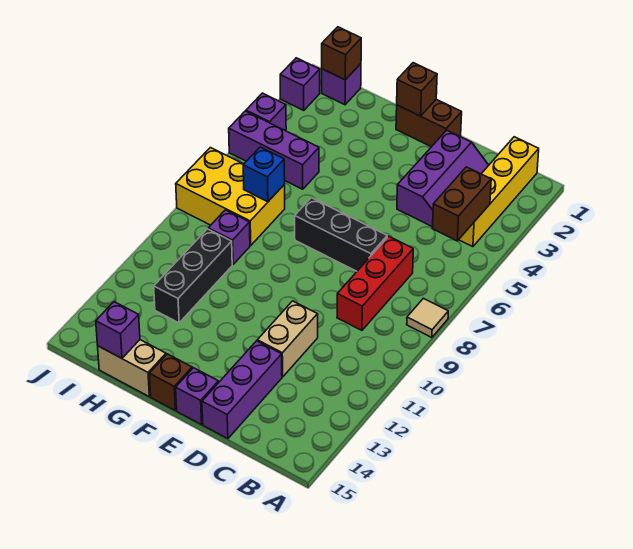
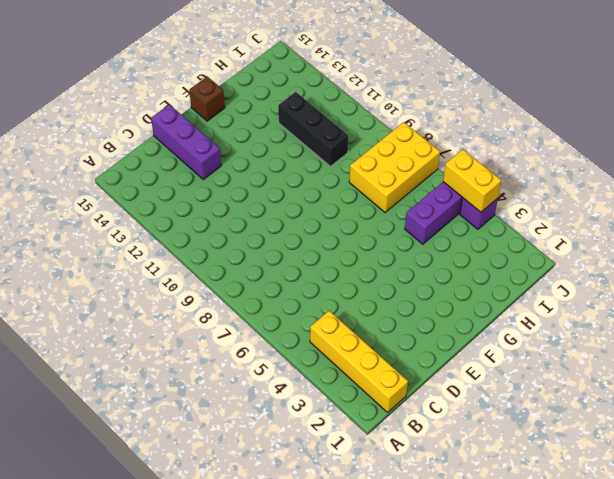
yellow 1x2 brick [443,149,501,212] -> none
none -> tan 1x1 tile [407,298,448,338]
none -> purple 2x3 slope [397,130,489,227]
none -> red 1x3 brick [337,236,413,330]

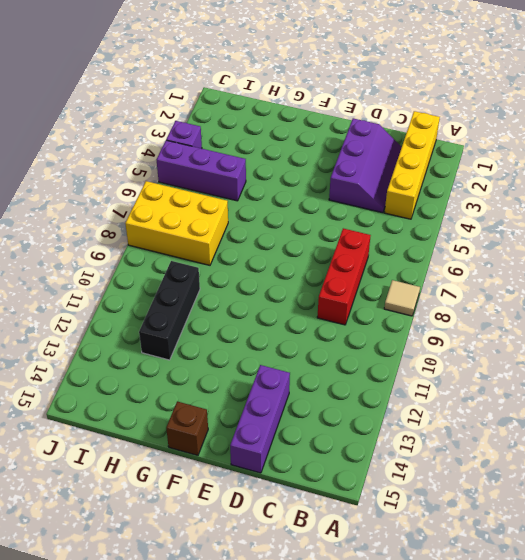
none -> black 1x3 brick [295,198,387,271]
none -> tan 1x2 brick [257,301,318,377]
none -> brown 1x2 brick [396,99,462,147]

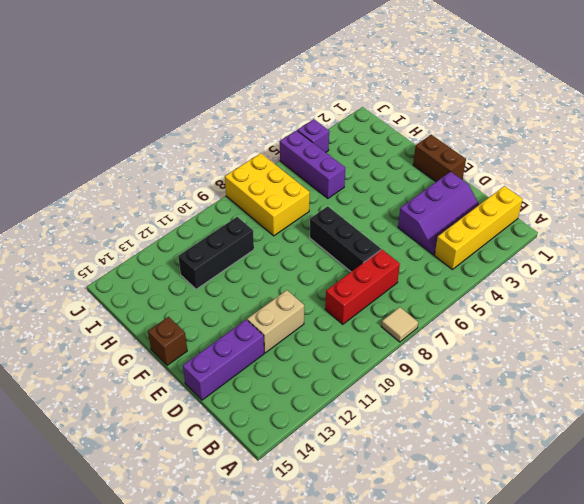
none -> purple 1x1 brick [176,368,219,425]
none -> tan 1x2 brick [98,340,166,397]
none -> purple 1x1 brick [208,210,250,264]

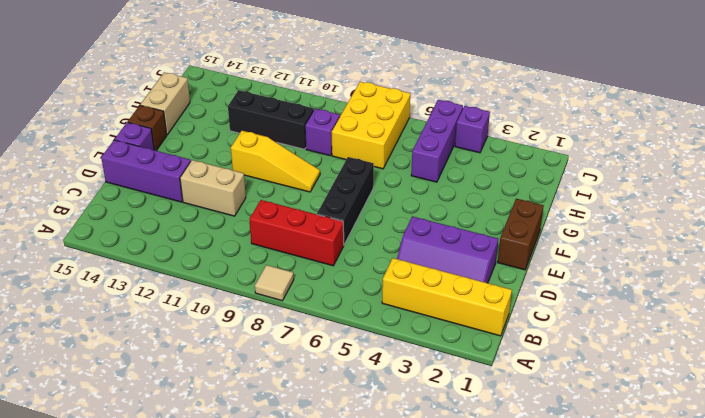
yellow 1x3 slope [231,131,320,192] -> none
none -> purple 1x1 brick [322,64,361,105]
none -> purple 1x1 brick [280,58,320,110]
none -> brown 1x2 brick [432,167,491,241]

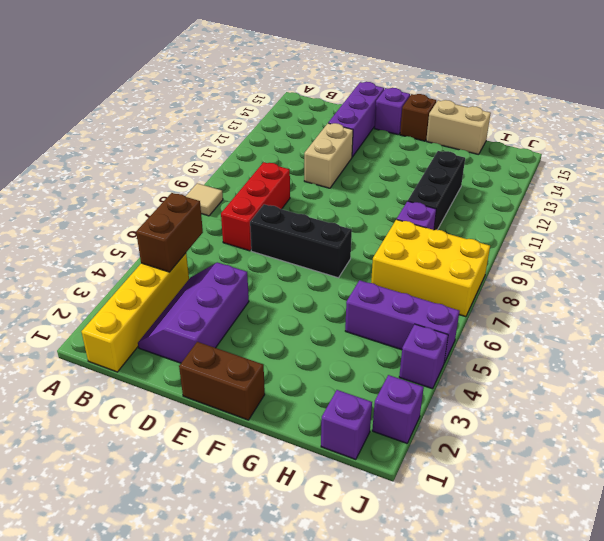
none -> brown 1x1 brick [397,63,437,116]
none -> blue 1x1 brick [243,147,285,202]
none -> purple 1x1 brick [96,302,140,358]

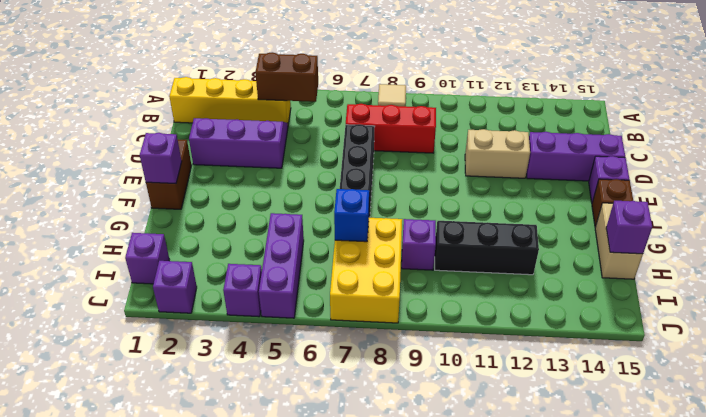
purple 1x1 brick [140,133,182,184] -> brown 1x1 brick [397,63,437,116]
none -> brown 1x1 brick [322,27,361,80]

